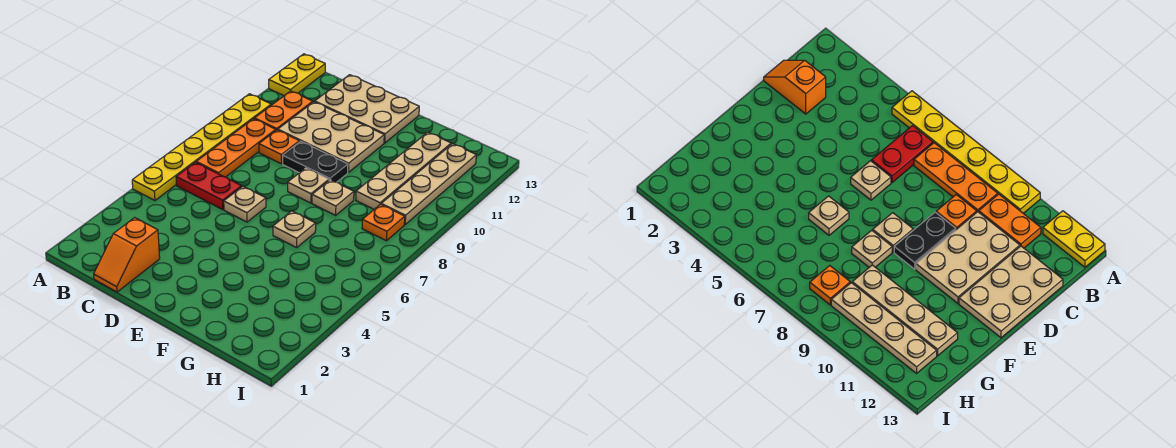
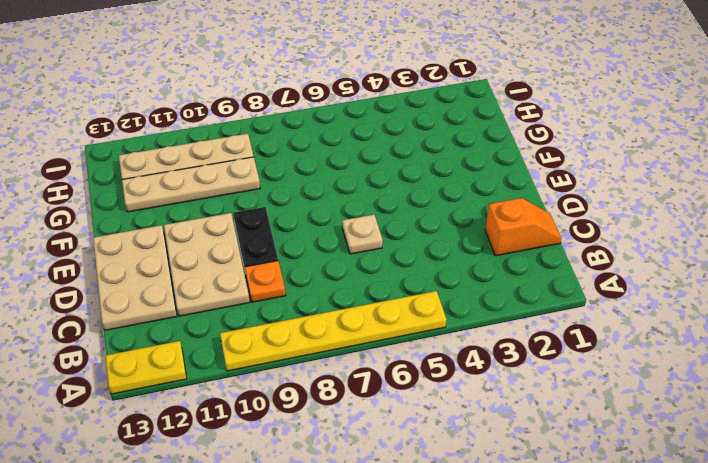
none -> red 1x2 plate [176,162,242,210]
none -> orange 1x3 plate [196,119,276,177]
none -> orange 1x2 plate [255,91,313,130]

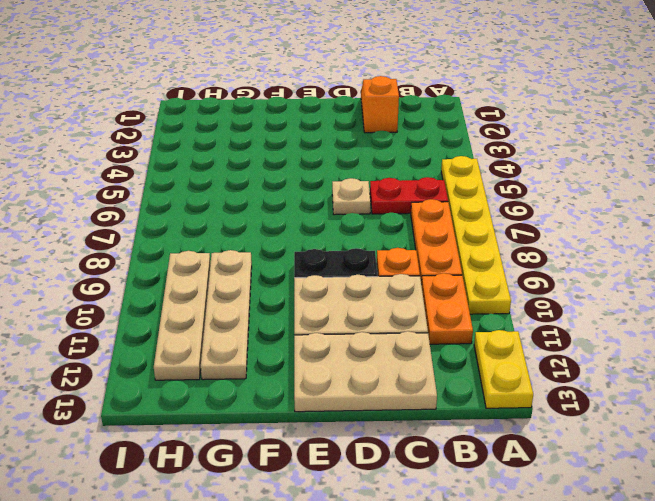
none -> tan 1x1 plate [288,168,329,203]
none -> tan 1x1 plate [273,211,316,248]
none -> tan 1x1 plate [312,180,354,215]

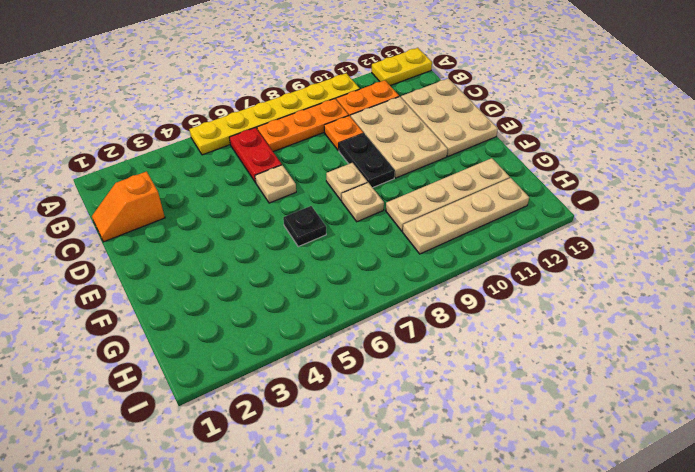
black 1x1 plate [283,206,326,247] -> tan 1x1 plate [273,211,316,248]
none -> orange 1x1 plate [362,204,405,241]

